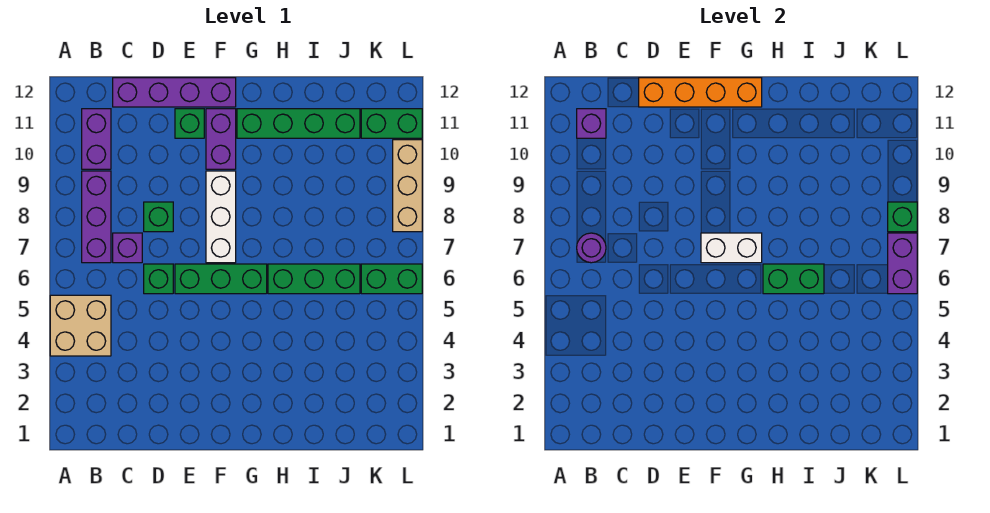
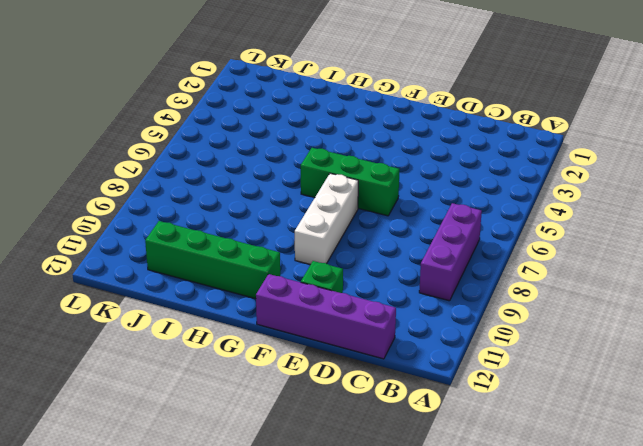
none -> tan 2x2 brick [50,295,111,356]
none -> purple 1x2 brick [82,109,111,169]
none -> purple 1x1 brick [113,233,142,263]

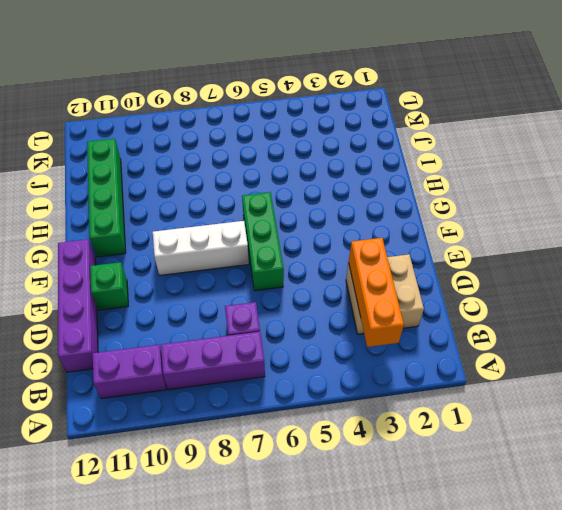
orange 1x3 brick [349,238,404,347] -> none
tan 2x2 brick [346,254,424,334] -> tan 2x2 brick moved to [50,295,111,356]
none -> green 1x1 brick [144,264,173,294]
none -> green 1x1 brick [144,202,173,232]
none -> purple 1x2 brick [206,109,236,169]

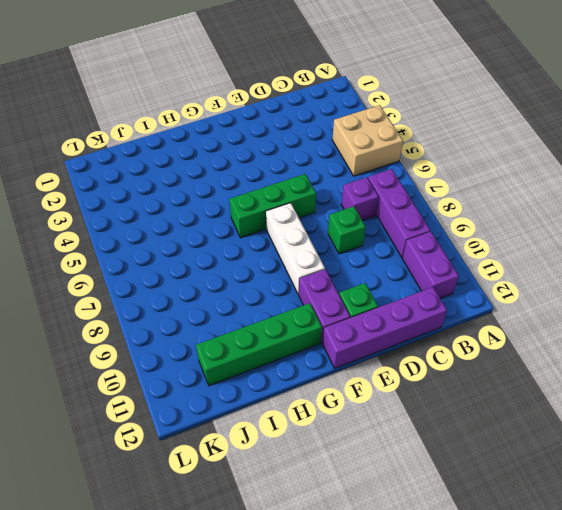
none -> green 1x1 brick [144,264,173,294]
none -> green 1x3 brick [268,264,360,294]
none -> green 1x2 brick [361,264,422,294]

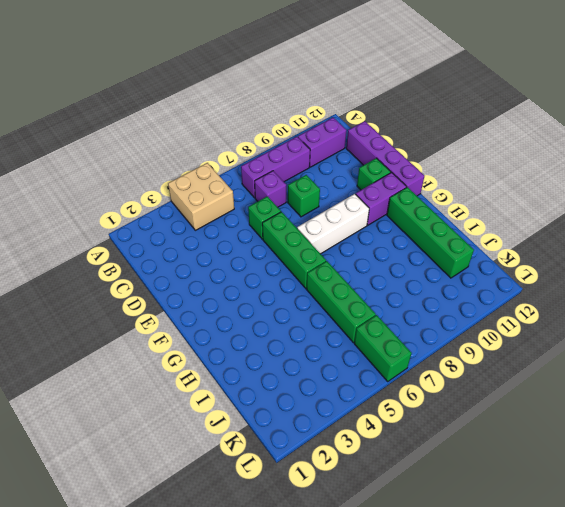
none -> green 1x2 brick [361,109,422,138]
none -> tan 1x3 brick [393,140,422,232]
none -> purple 1x1 round brick [577,233,606,263]

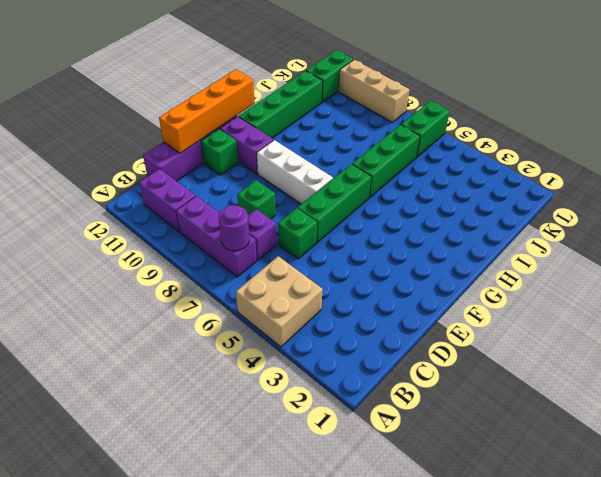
none -> purple 1x1 brick [577,109,606,138]
none -> white 1x2 brick [701,233,762,263]
none -> green 1x2 brick [763,264,824,294]

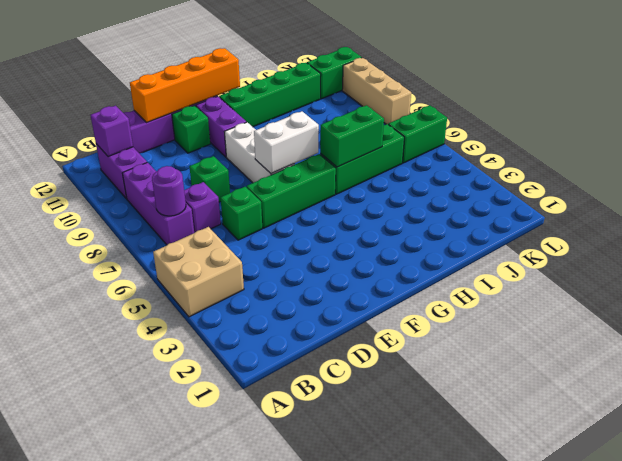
none -> purple 1x2 brick [888,233,917,294]
none -> green 1x1 brick [888,202,917,232]

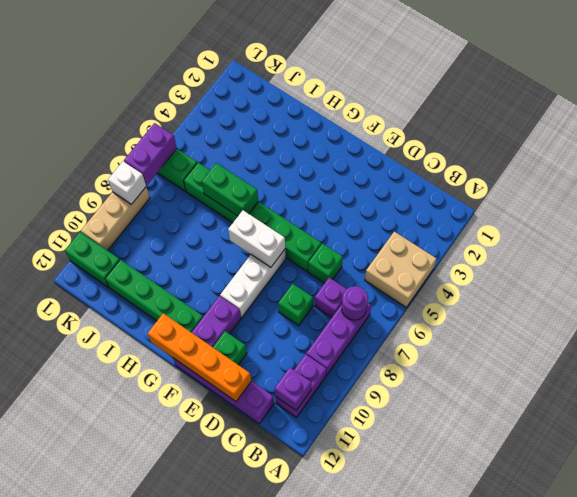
white 1x1 brick [108,161,146,205] -> green 1x1 brick [888,202,917,232]

